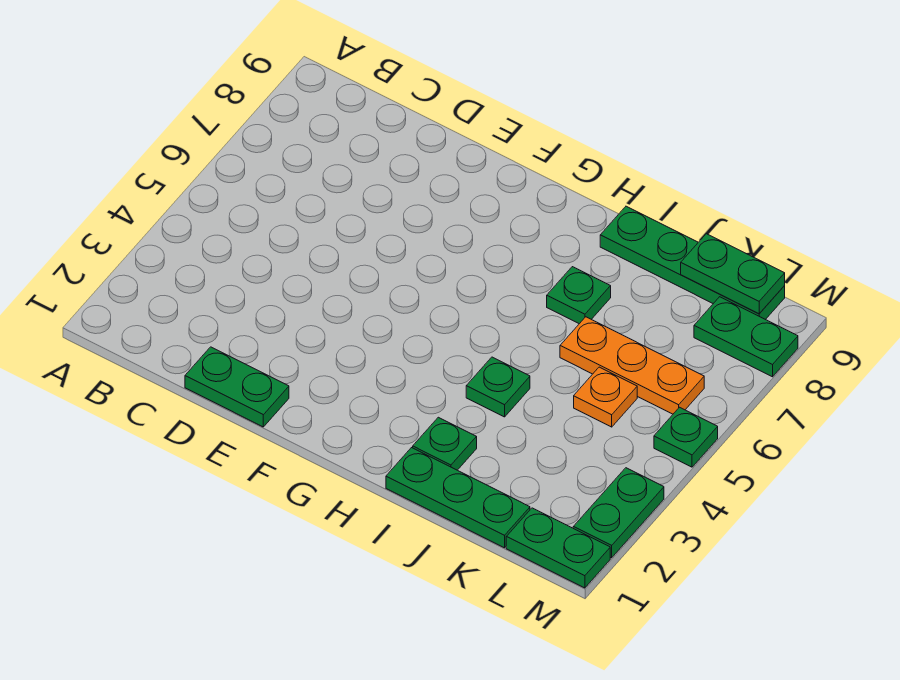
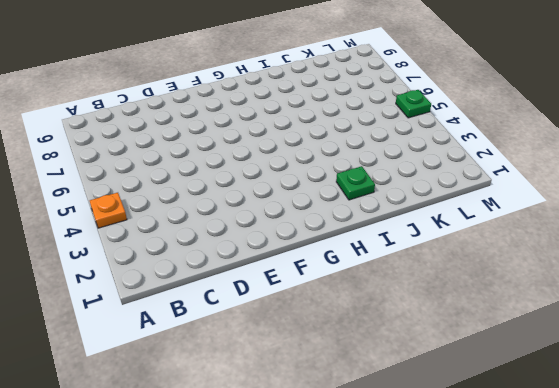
orange 1x1 plate [90,193,127,228] -> orange 1x1 plate moved to [574,367,637,427]
none -> green 1x2 plate [185,347,289,427]
none -> green 1x3 plate [386,448,530,548]
none -> green 1x1 plate [466,357,530,417]

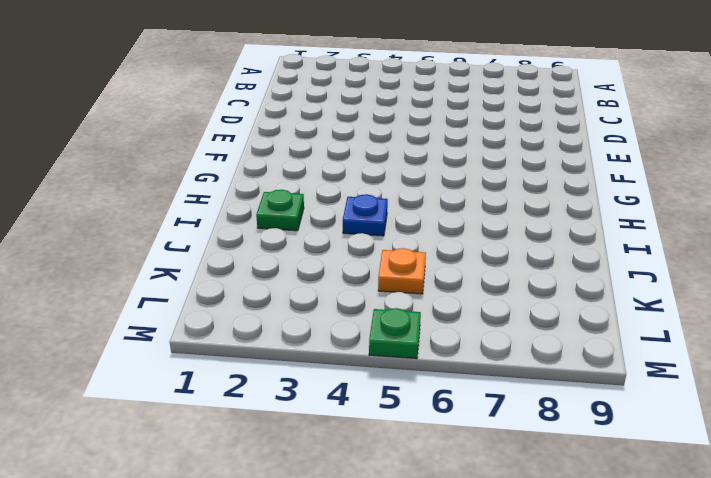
blue 1x1 plate [343,194,388,236] -> green 1x1 plate [466,357,530,417]
none -> green 1x2 plate [185,347,289,427]
none -> green 1x3 plate [386,448,530,548]
none -> green 1x1 plate [547,267,611,324]

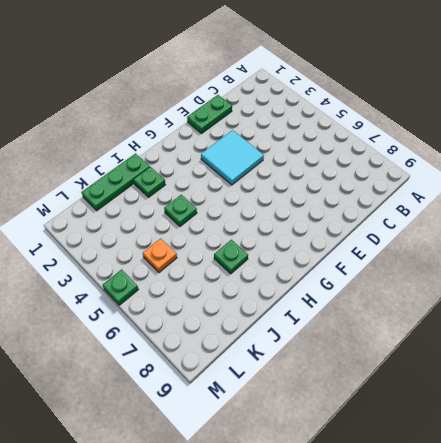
cyan 2x2 tile [201,130,264,185] -> none
none -> green 1x4 plate [600,206,785,320]
none -> orange 1x3 plate [560,317,704,414]
none -> green 1x2 plate [506,508,610,588]

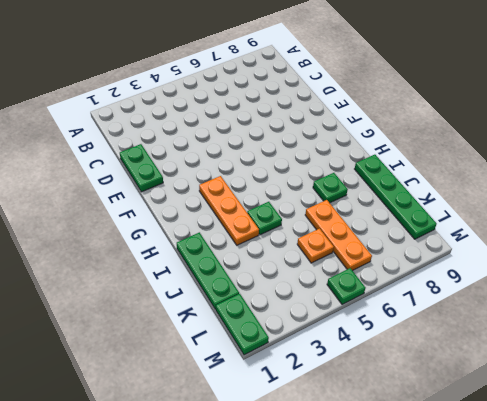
orange 1x3 plate [199,176,259,245] -> none
none -> green 1x1 plate [413,417,477,470]
none -> green 1x2 plate [694,297,798,377]
none -> green 1x2 plate [573,468,664,558]

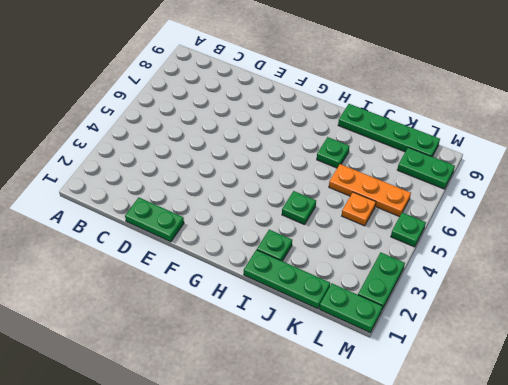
none -> green 1x2 plate [681,234,785,314]

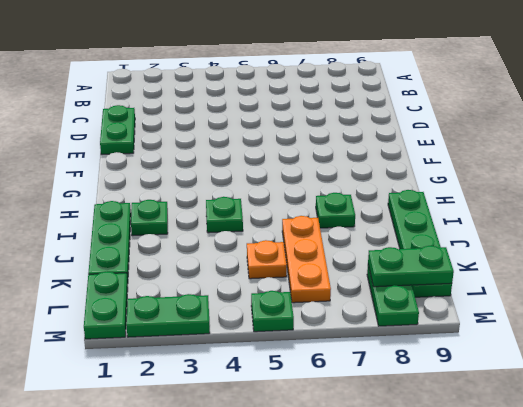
green 1x2 plate [368,246,454,287] -> green 1x2 plate turned to [681,234,785,314]

